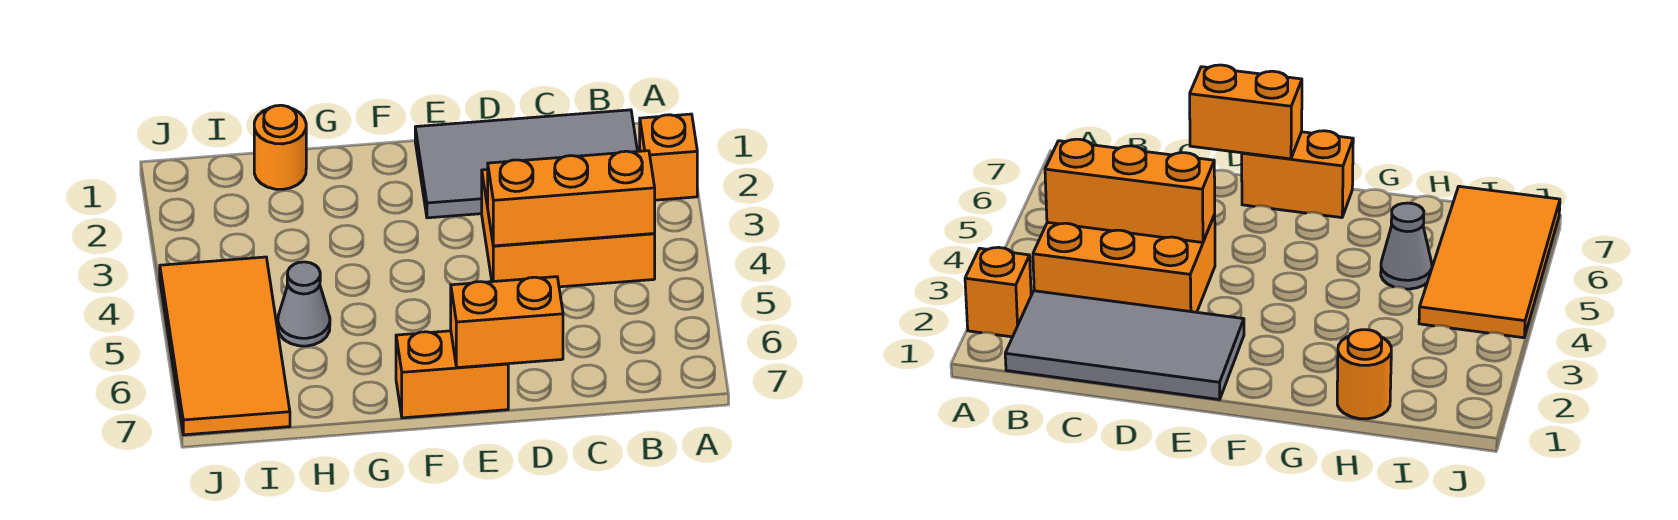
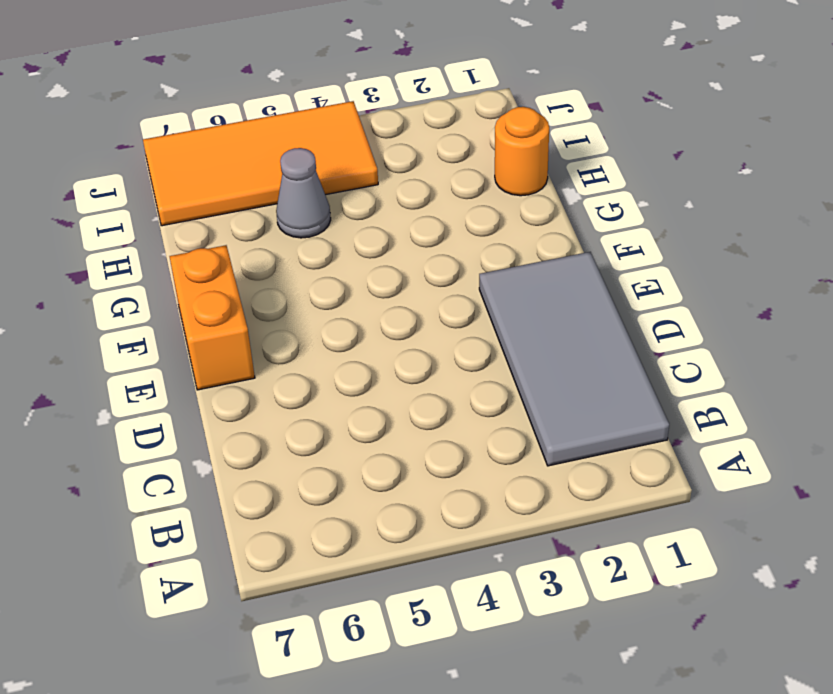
none -> orange 1x1 brick [640,114,697,200]
none -> orange 2x3 brick [482,170,655,287]

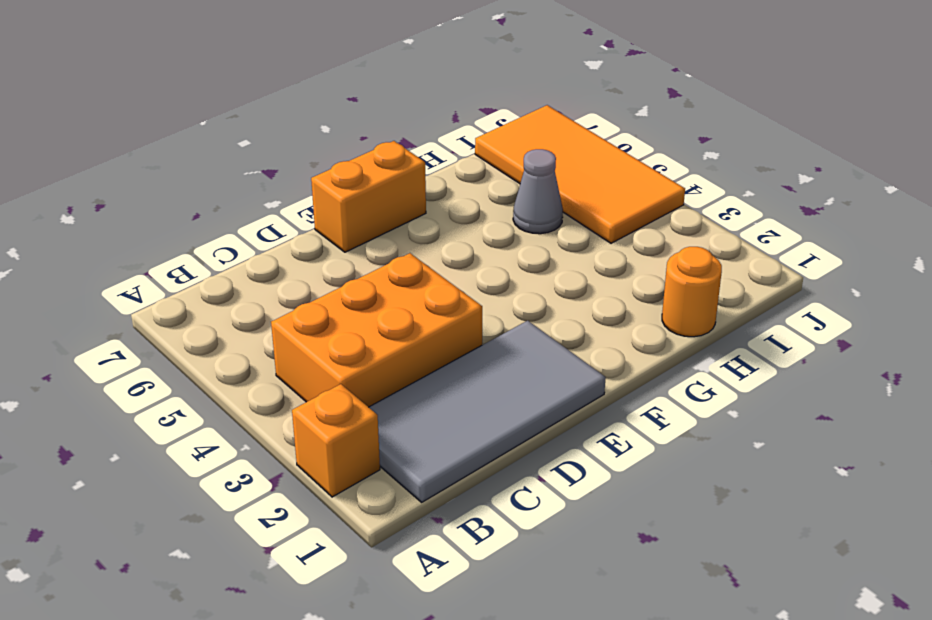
none -> orange 1x3 brick [488,151,655,246]
none -> orange 1x2 brick [451,277,563,368]

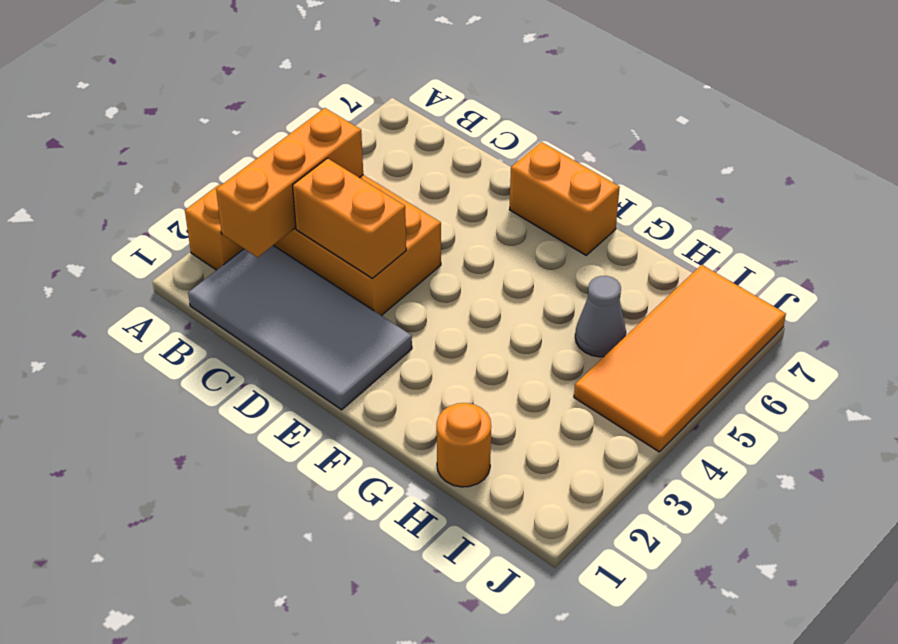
orange 1x3 brick [216,108,363,257] -> orange 1x3 brick turned to [488,151,655,246]
orange 1x2 brick [292,158,406,279] -> orange 1x2 brick moved to [451,277,563,368]

